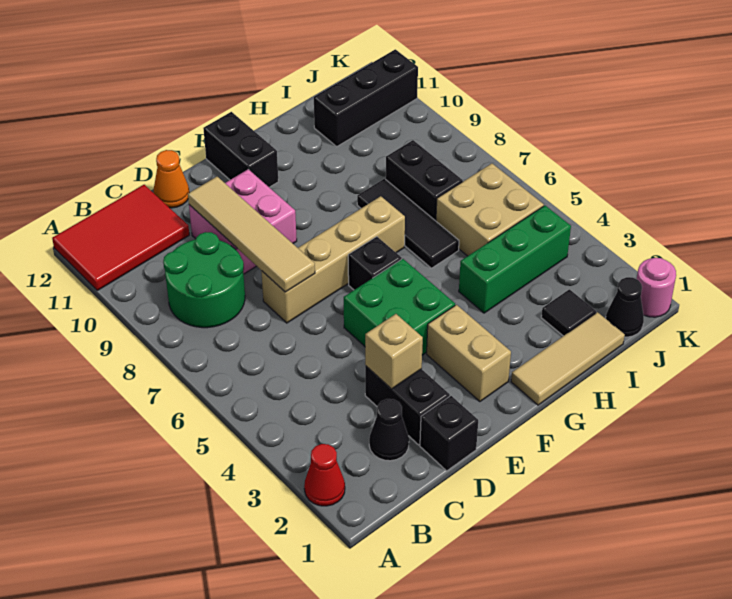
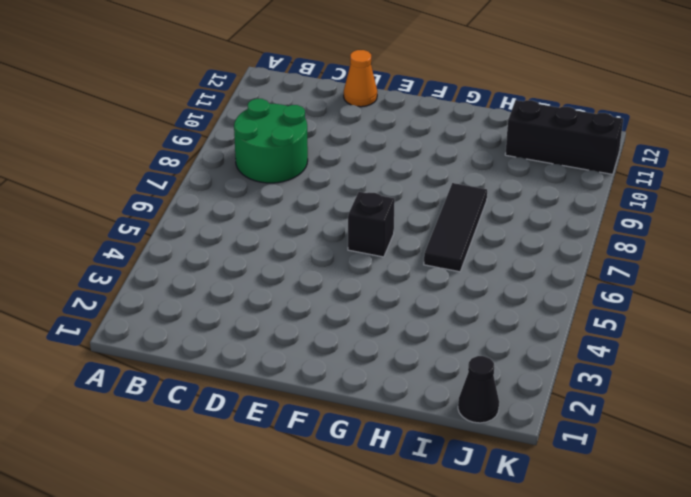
none -> red 1x1 cone [304,444,345,506]
none -> red 2x3 tile [52,185,189,290]
none -> black 1x1 cone [369,399,409,461]

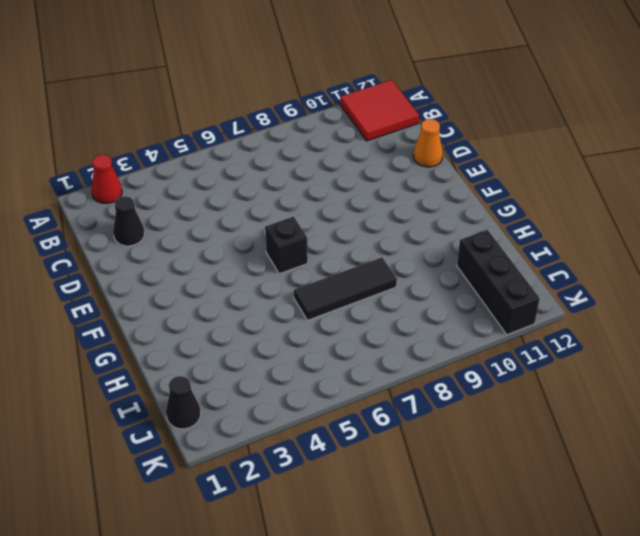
red 2x2 tile [340,80,419,141] -> red 2x3 tile [52,185,189,290]
none -> green 2x2 round brick [163,232,245,328]
none -> black 1x1 brick [420,396,478,471]
none -> black 1x2 brick [365,366,450,445]

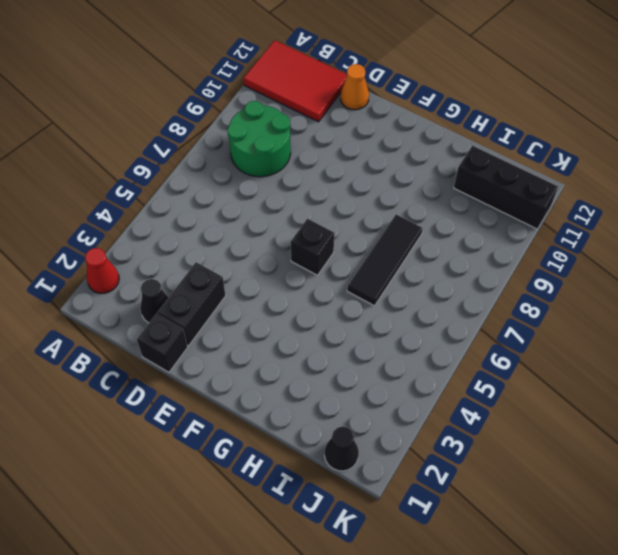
none -> tan 1x4 brick [261,196,405,323]
none -> pink 2x2 brick [189,169,297,274]
none -> green 2x2 brick [344,259,455,355]

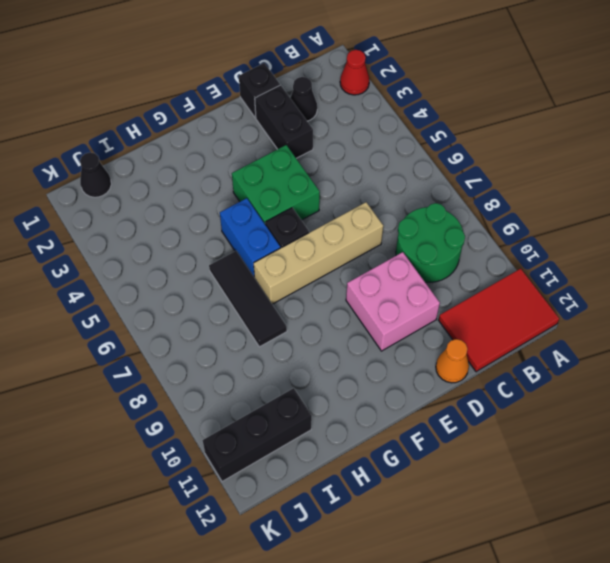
blue 1x2 brick [220,198,280,278] -> none
none -> tan 1x2 brick [427,305,511,402]
none -> black 1x2 brick [203,112,278,187]
none -> tan 1x3 tile [511,312,625,405]

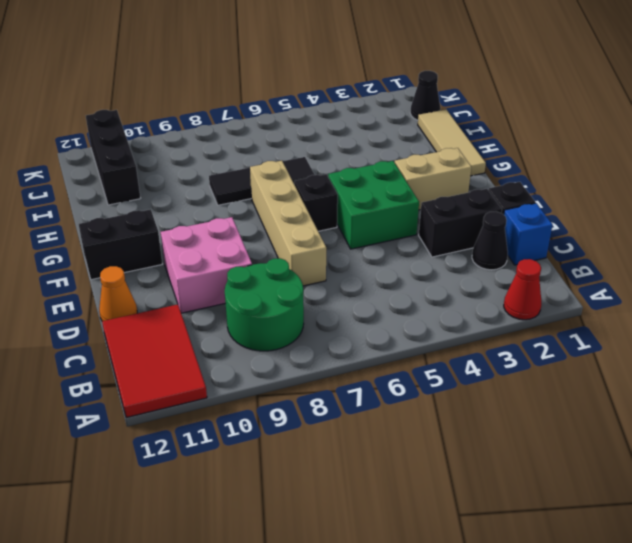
blue 1x1 brick [504,203,552,265] -> none
none -> green 1x3 brick [459,206,571,313]
none -> black 1x1 tile [541,289,596,336]
none -> tan 2x2 brick [436,164,544,256]

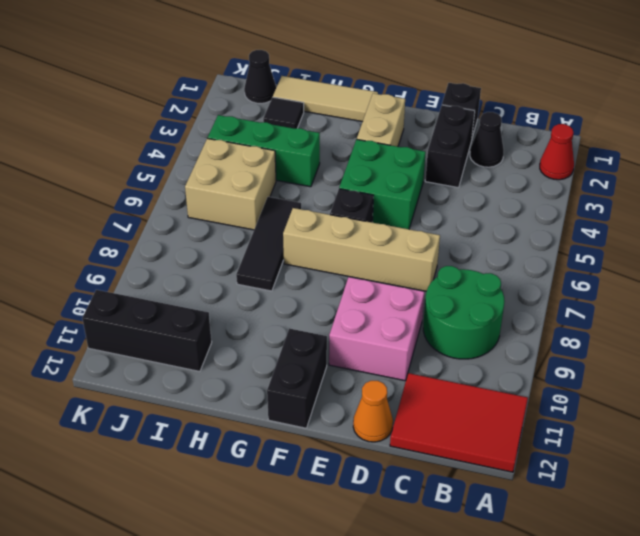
none -> black 1x2 brick [386,140,463,221]
none -> pink 1x1 round brick [637,258,676,317]
none -> tan 1x1 brick [365,314,423,389]

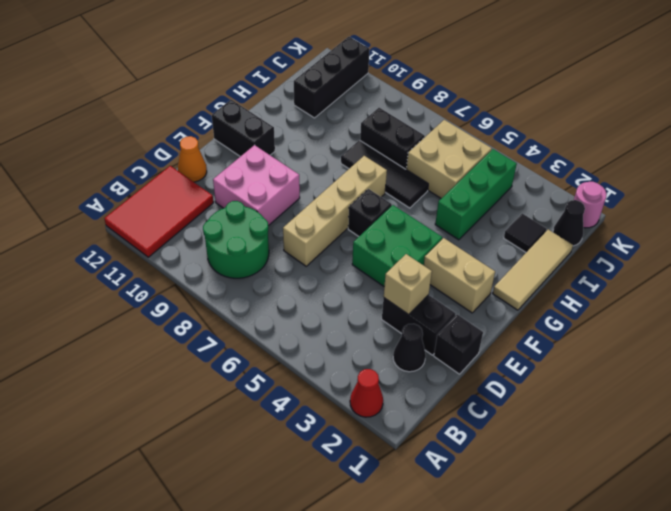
none -> tan 1x4 tile [188,177,315,292]

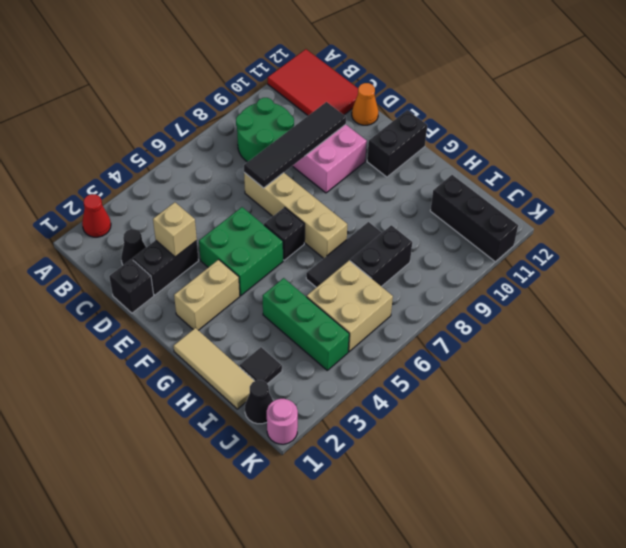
black 1x4 tile [244,102,346,188] -> tan 1x4 tile [188,177,315,292]

